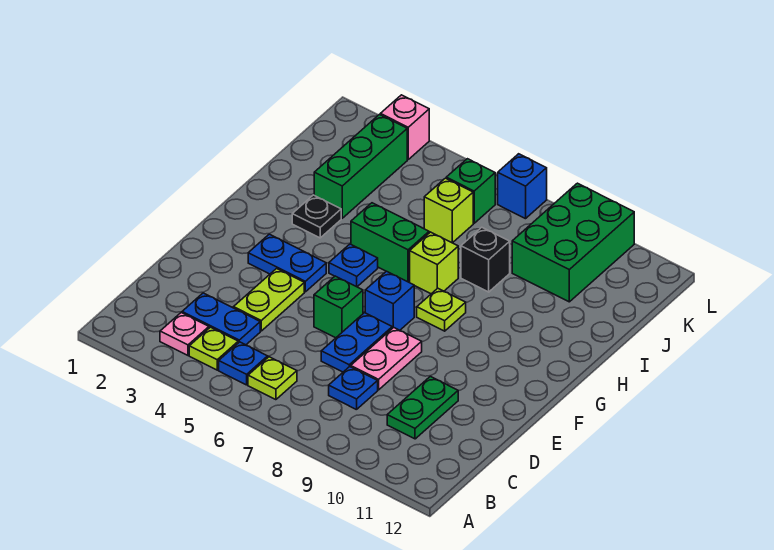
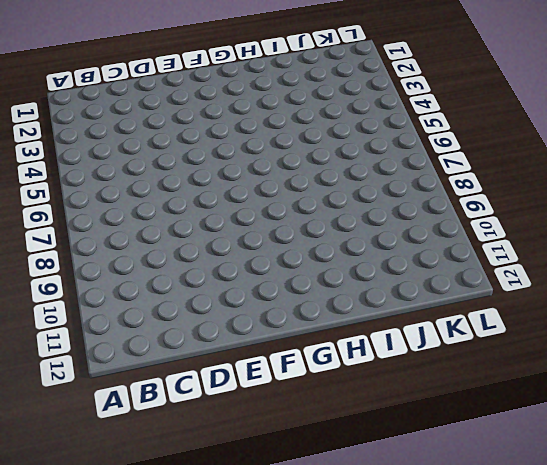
none -> pink 1x1 plate [160,313,209,355]
none -> lime 1x1 plate [189,327,238,370]
none -> blue 1x1 plate [219,342,268,385]

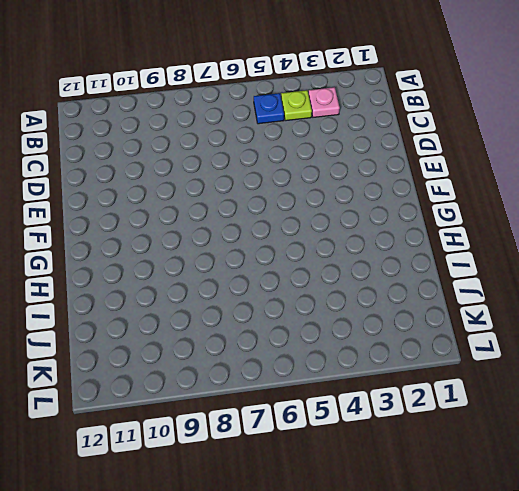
none -> lime 1x1 plate [248,357,297,400]
none -> blue 1x2 plate [182,293,260,345]
none -> blue 1x1 plate [329,367,378,410]

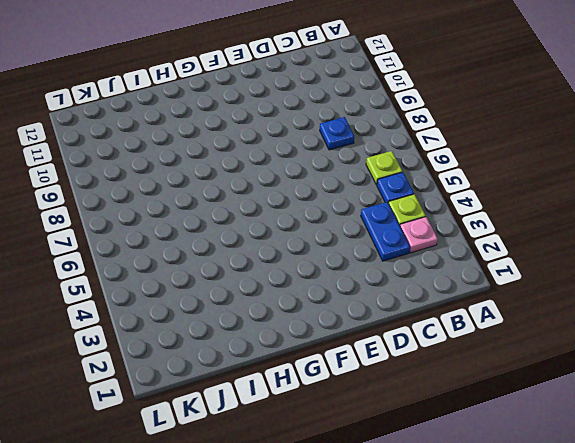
none -> green 1x2 plate [387,376,458,439]
none -> lime 1x2 plate [234,269,304,331]
none -> blue 1x2 plate [321,313,392,372]

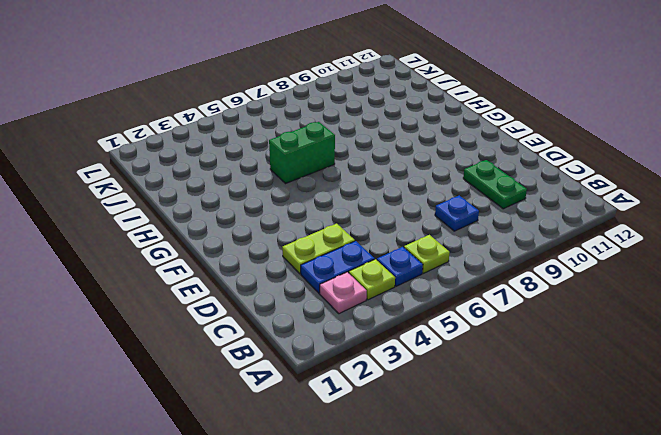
lime 1x2 plate [282,224,355,274] -> lime 1x2 plate turned to [234,269,304,331]
none -> blue 1x2 plate [321,313,392,372]
none -> pink 1x2 plate [351,327,422,390]
none -> green 1x1 brick [314,276,363,338]

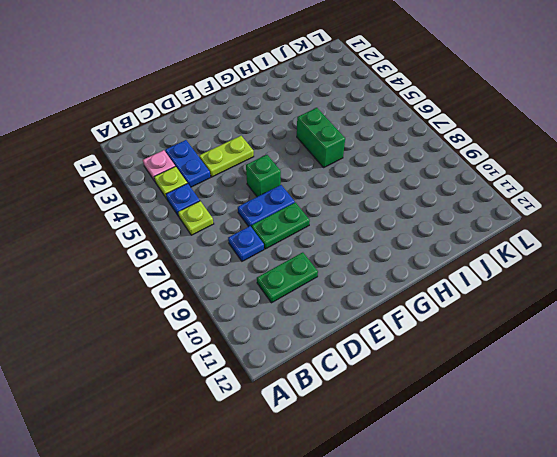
green 1x2 plate [252,202,310,249] -> pink 1x2 plate [351,327,422,390]
none -> blue 1x2 plate [248,234,326,292]
none -> blue 1x1 brick [365,271,414,330]
none -> blue 1x1 plate [329,244,378,287]

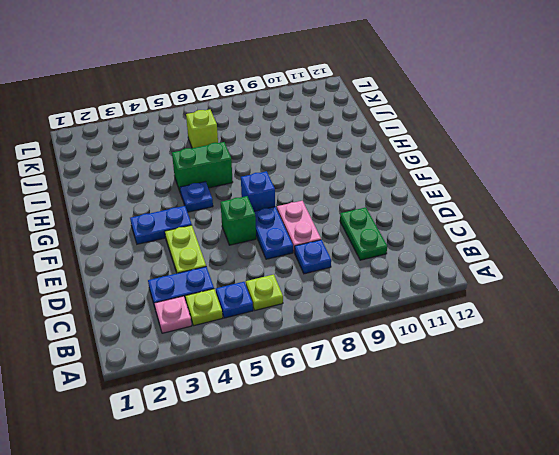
none -> lime 1x1 plate [417,288,466,331]
none -> black 1x1 plate [292,195,341,238]
none -> lime 1x1 brick [410,232,458,294]

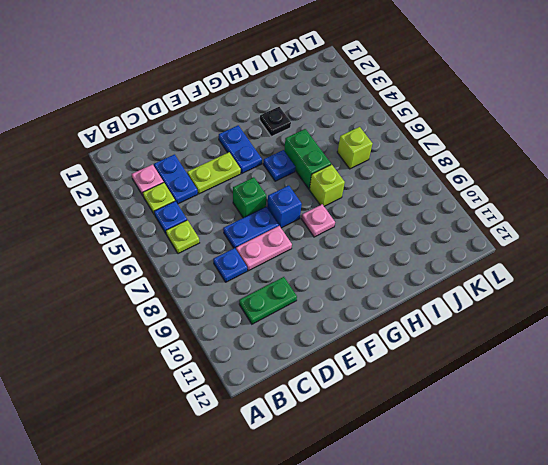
pink 1x1 plate [302,204,335,237] -> lime 1x1 plate [417,288,466,331]
none -> green 1x3 brick [314,115,407,218]
none -> black 1x1 brick [461,227,510,292]
none -> green 2x3 brick [512,183,634,302]

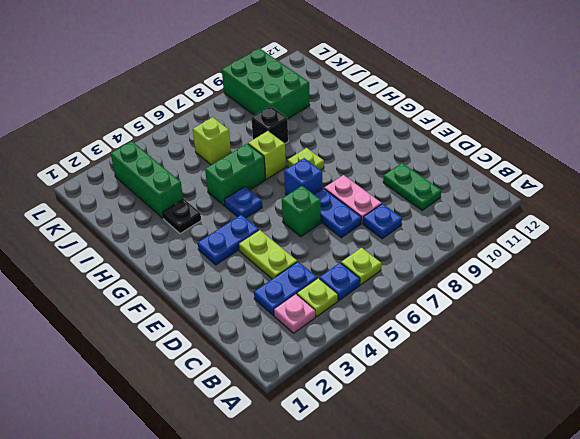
none -> green 1x1 brick [446,159,495,223]
none -> pink 1x1 brick [380,95,429,159]
none -> blue 1x1 brick [498,154,547,219]

